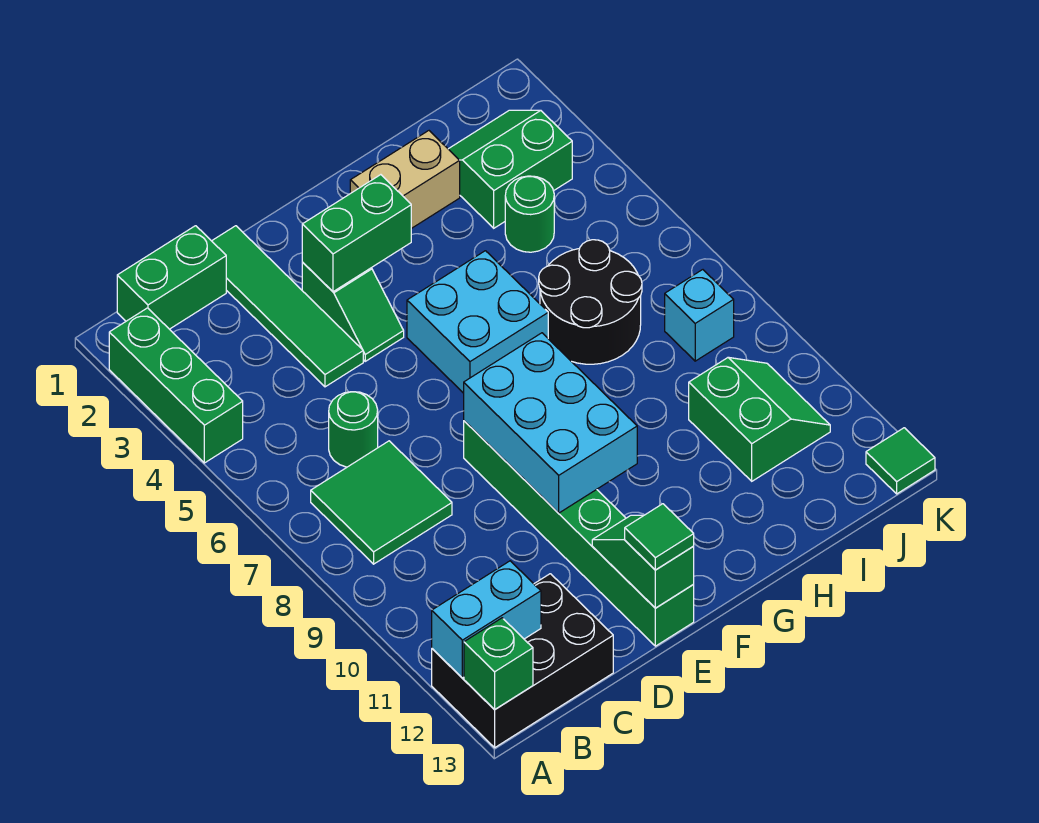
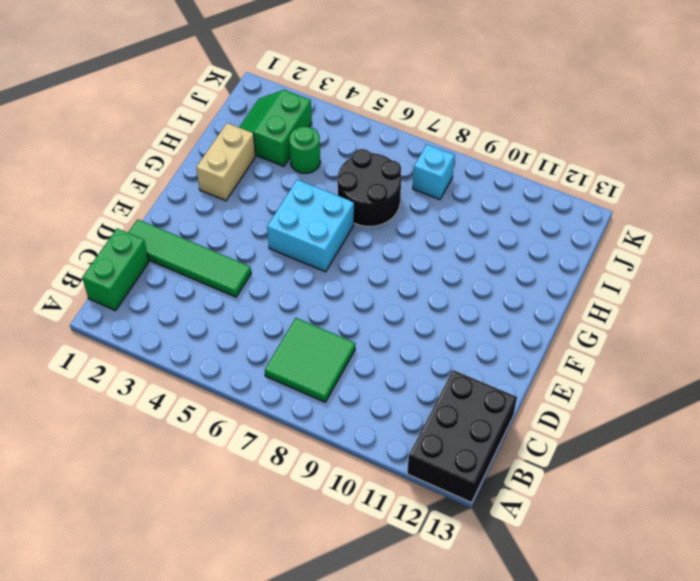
none -> green 1x3 brick [109,308,243,463]
none -> green 1x1 round brick [329,392,378,467]
none -> green 1x2 slope [302,262,404,361]

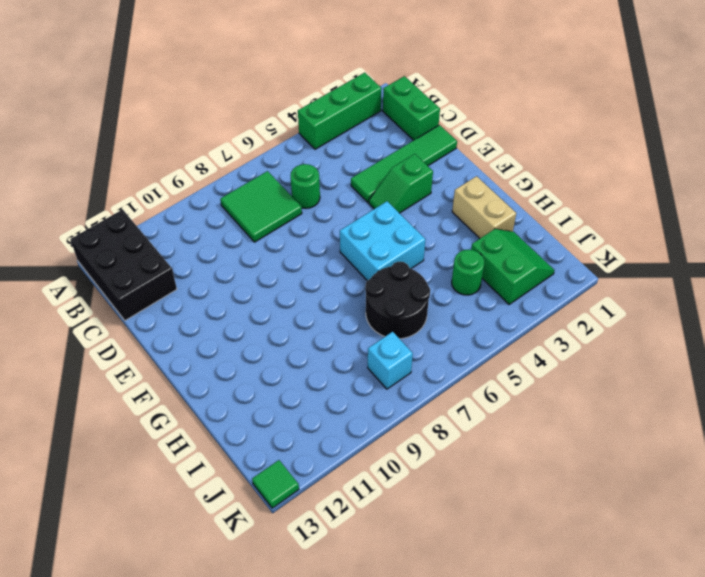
none -> green 1x6 brick [464,421,694,646]
none -> green 2x2 slope [689,357,830,481]
none -> cyan 1x2 brick [432,561,541,678]

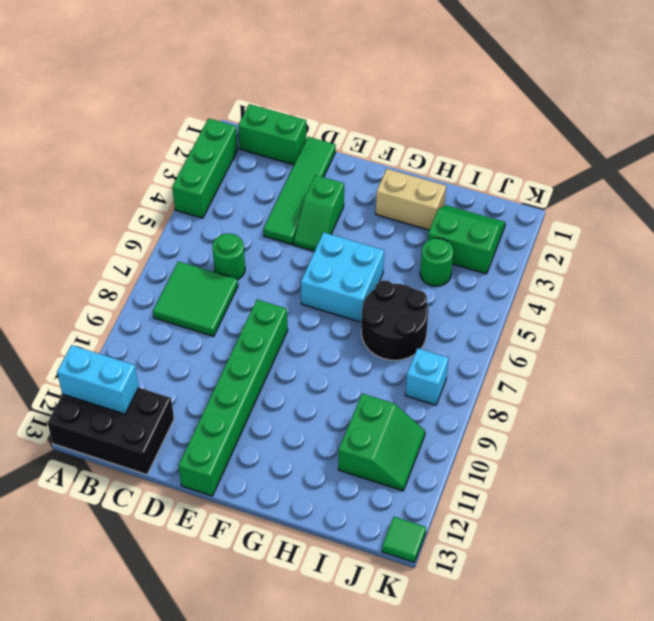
none -> green 1x1 brick [464,618,533,710]
none -> green 1x2 brick [302,175,411,292]
none -> cyan 2x3 brick [464,333,637,513]

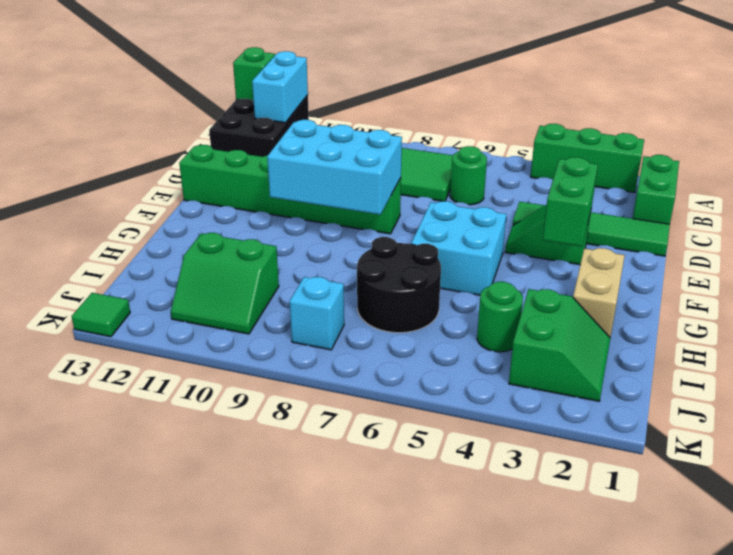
none -> green 1x2 slope [592,515,694,608]
none -> green 1x1 tile [625,504,694,570]

